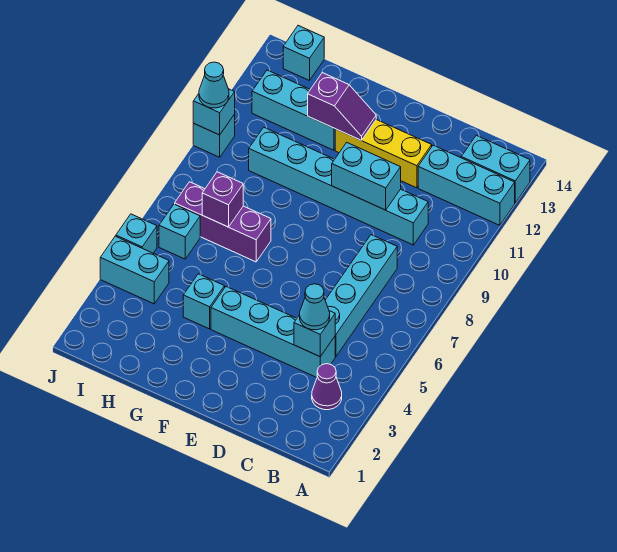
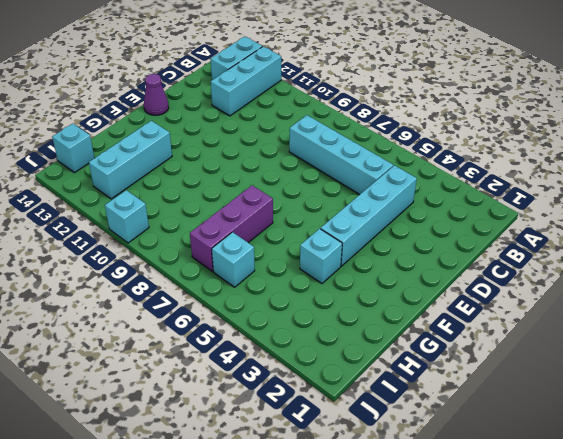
purple 1x1 cone [144,74,169,115] -> purple 1x1 cone moved to [312,364,342,410]
none -> cyan 1x6 brick [249,127,428,245]
none -> yellow 1x3 brick [335,120,432,188]
none -> cyan 1x2 brick [100,236,169,304]

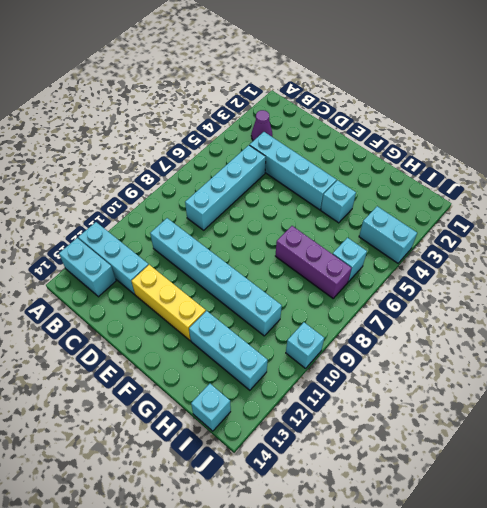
none -> cyan 1x1 brick [116,214,157,253]
none -> cyan 1x1 brick [294,311,335,357]
none -> cyan 1x2 brick [332,143,401,210]

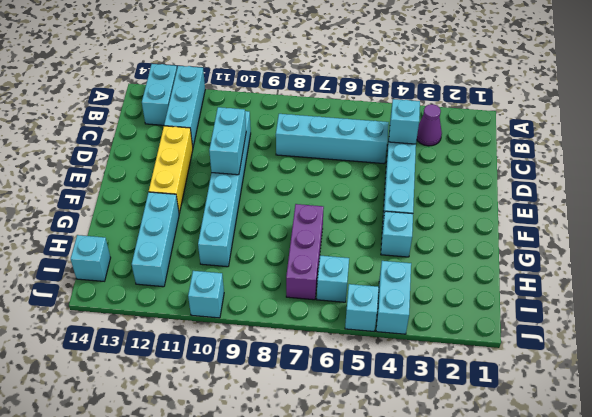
none -> purple 1x2 slope [308,73,376,140]
none -> purple 1x1 brick [202,172,243,227]
none -> cyan 1x1 brick [193,89,235,135]

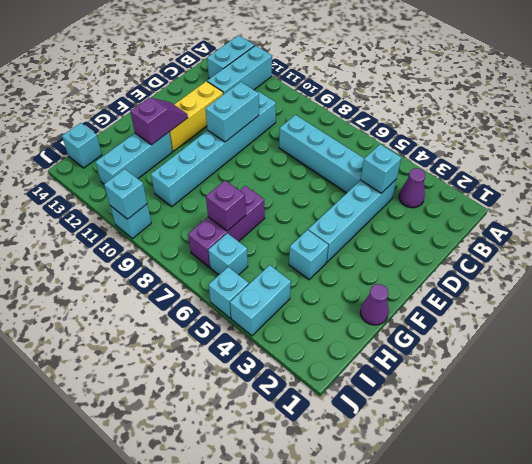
purple 1x1 cone [360,284,389,325] -> none
none -> cyan 1x1 cone [300,284,330,330]
none -> cyan 1x1 cone [199,62,229,108]

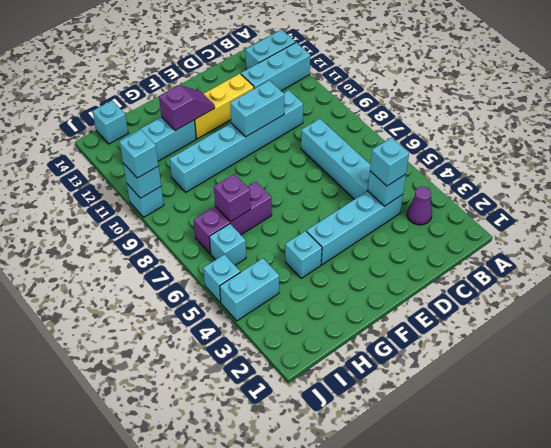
cyan 1x1 brick [370,138,409,186] -> cyan 1x1 cone [300,284,330,330]
cyan 1x1 brick [120,130,158,178] -> cyan 1x1 cone [199,62,229,108]

